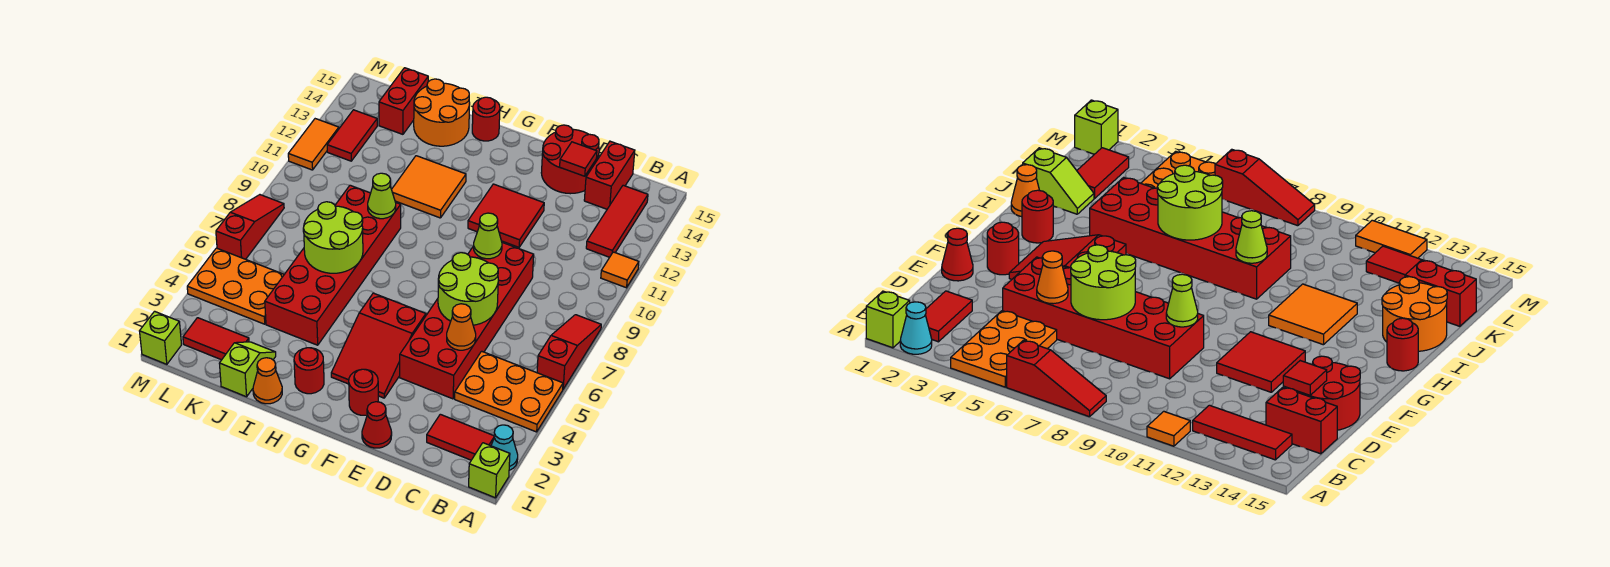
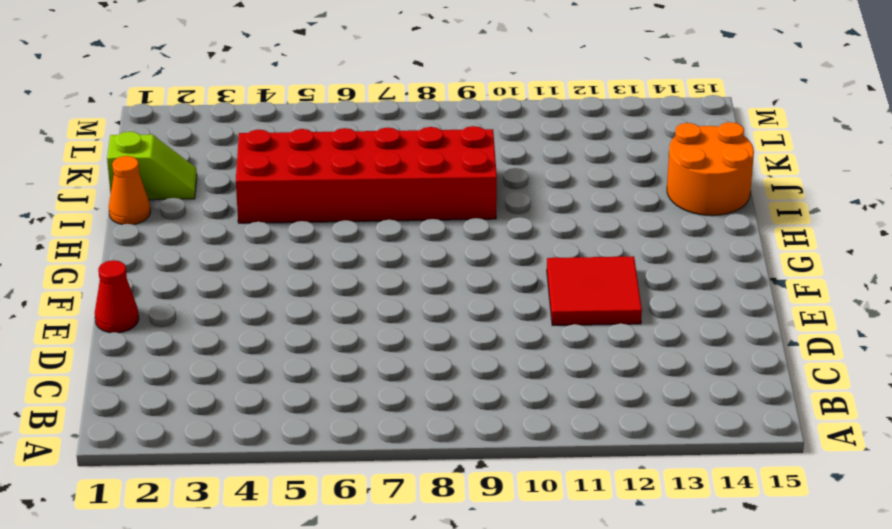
none -> lime 1x1 brick [469,443,510,498]
none -> cyan 1x1 cone [491,425,518,470]
none -> orange 2x3 plate [455,351,563,432]
none -> red 1x3 slope [537,315,601,389]

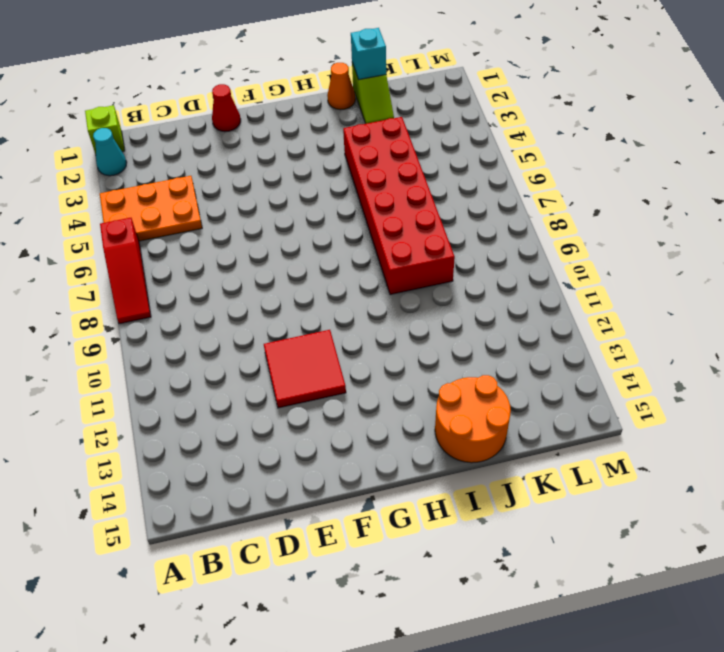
cyan 1x1 brick [351,28,386,79] -> none
none -> orange 1x1 tile [601,252,639,288]
none -> red 1x2 tile [427,414,494,460]
none -> red 1x3 tile [586,185,648,257]
none -> red 1x2 brick [584,141,635,209]

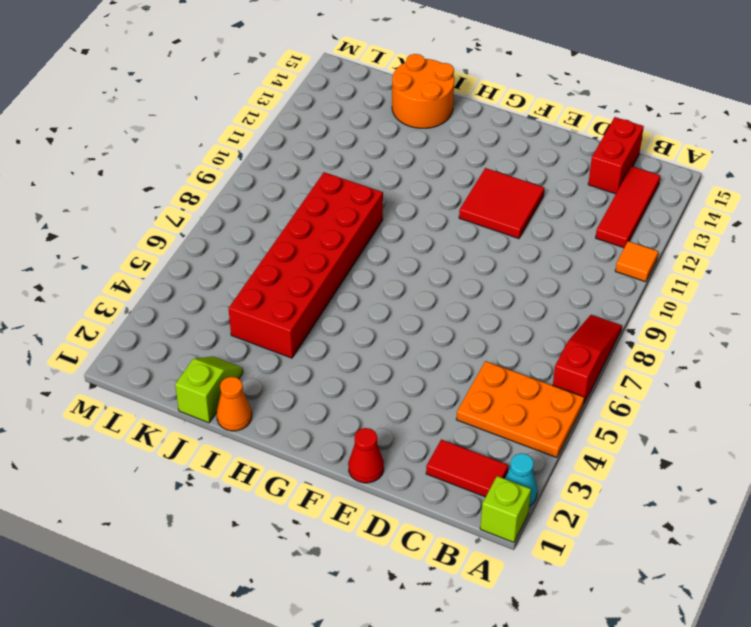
none -> red 2x6 brick [400,242,534,399]
none -> red 2x2 round brick [541,125,599,194]
none -> red 1x1 round brick [349,369,378,415]
none -> red 2x3 slope [331,293,426,398]

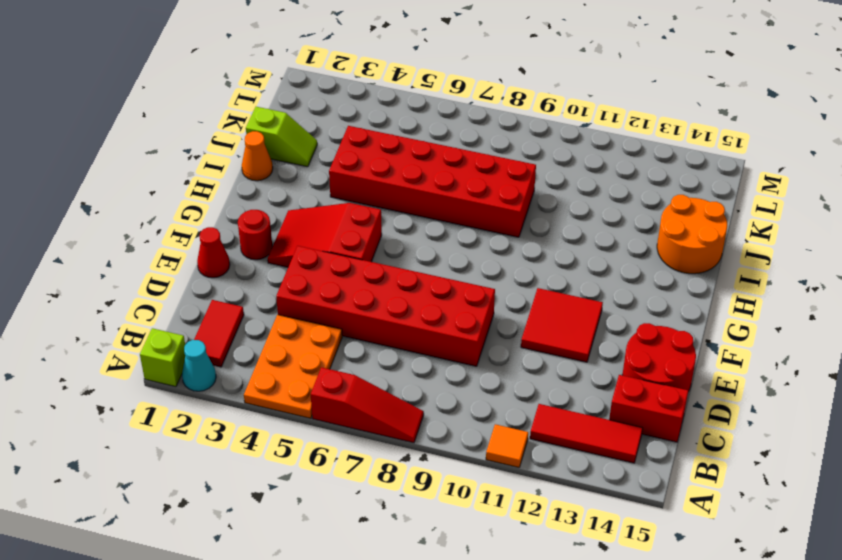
none -> red 1x1 round brick [294,348,324,394]
none -> orange 2x2 tile [391,156,466,218]
none -> red 1x1 round brick [472,97,500,141]
none -> red 1x2 tile [183,318,249,360]

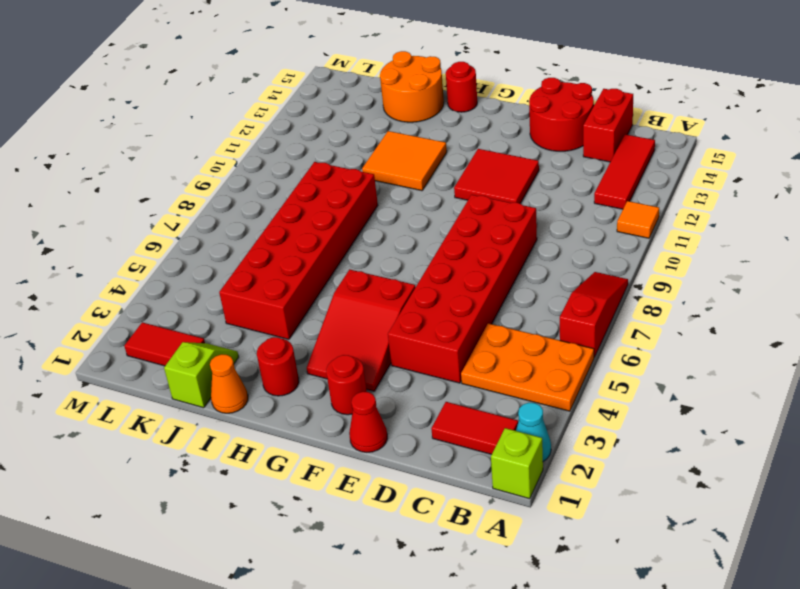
none -> orange 2x3 plate [187,248,284,324]
none -> red 1x2 brick [379,68,428,134]
none -> red 1x2 tile [327,110,377,161]
none -> lime 1x1 brick [140,311,182,364]

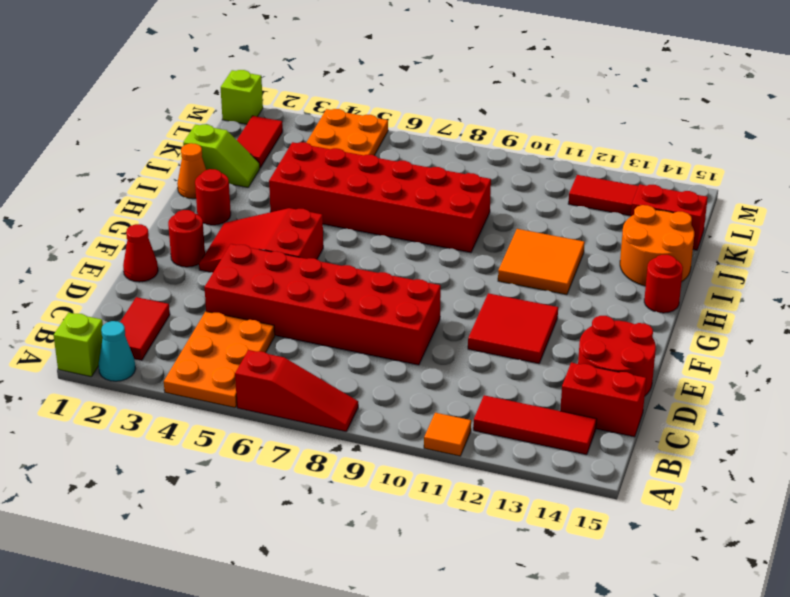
none -> red 1x3 slope [216,195,284,259]
none -> orange 1x2 tile [288,119,339,170]
none -> orange 1x1 cone [447,304,476,350]
none -> lime 2x2 round brick [438,253,498,325]

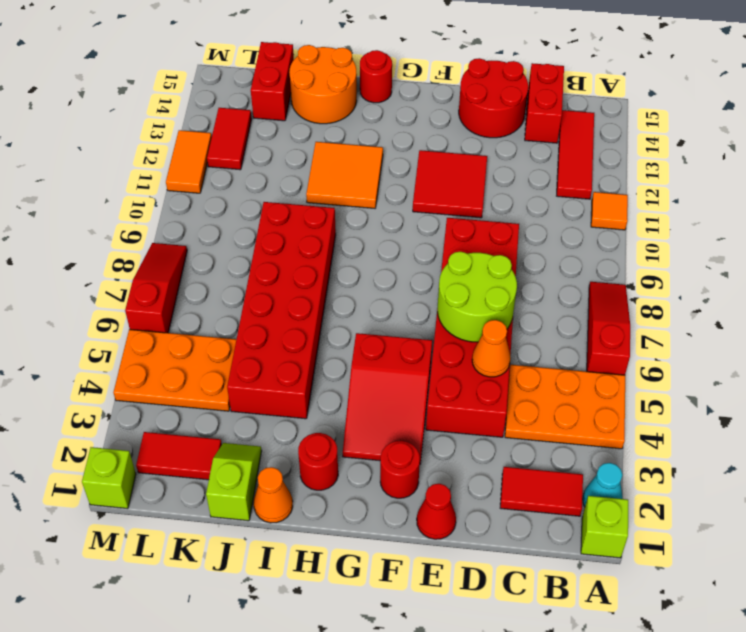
none -> red 1x1 tile [560,142,597,176]
none -> lime 1x1 cone [474,213,502,259]
none -> lime 2x2 round brick [303,202,363,273]
none -> lime 1x1 cone [368,173,396,219]

